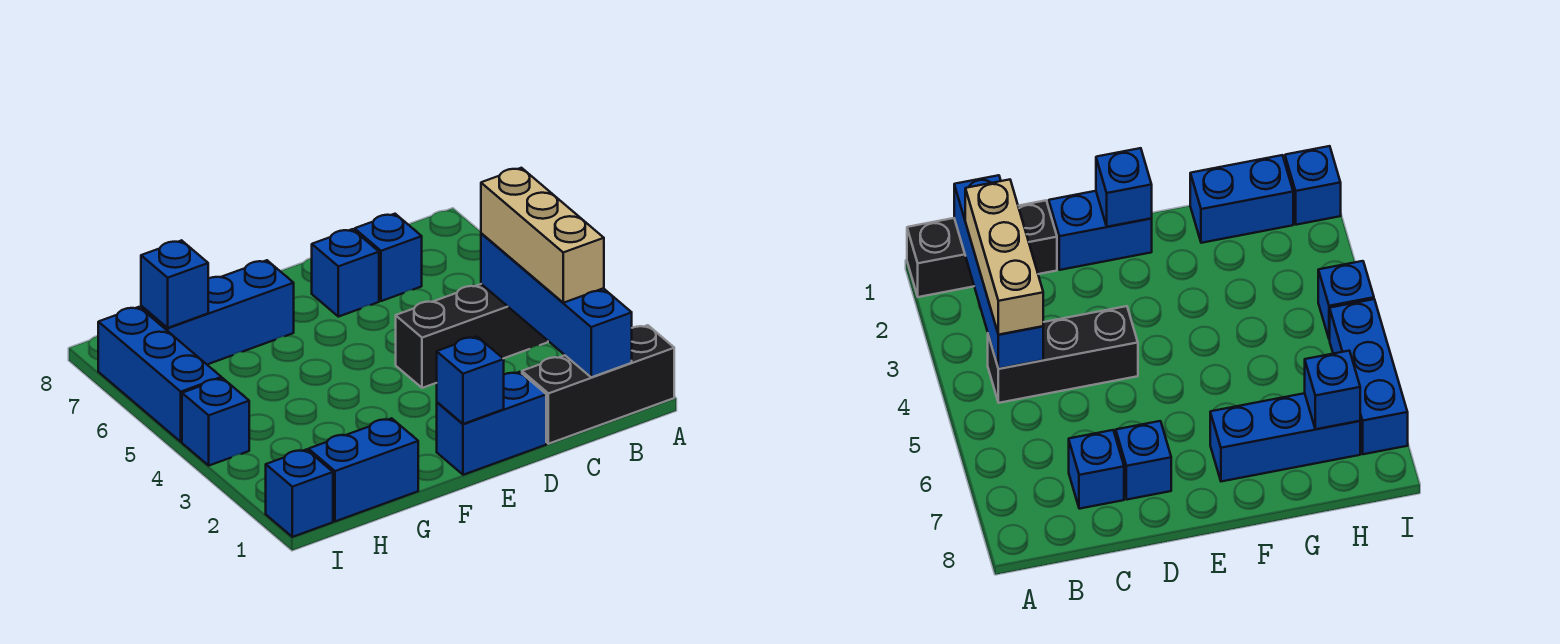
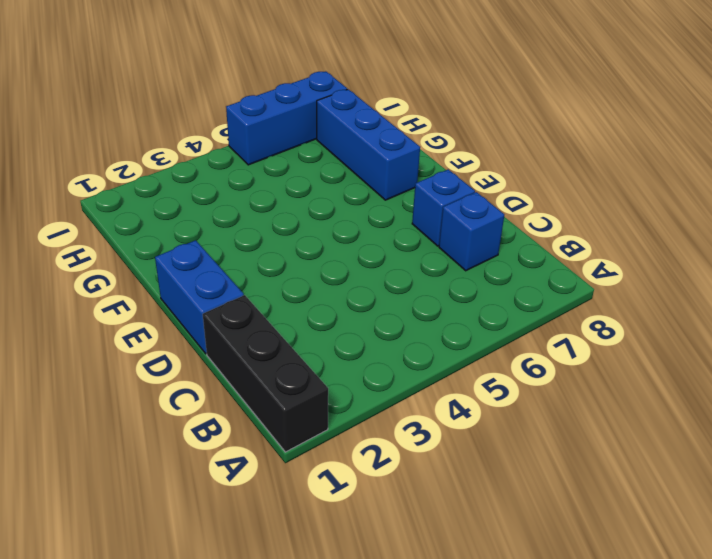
none -> black 1x3 brick [396,284,548,388]
none -> blue 1x2 brick [308,418,418,521]
none -> blue 1x1 brick [266,449,333,537]

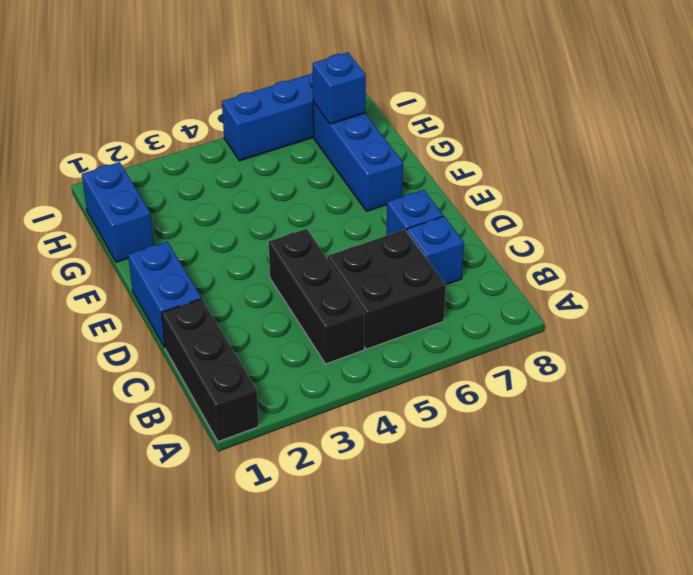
black 2x2 brick [328,230,446,349] -> none
none -> blue 1x1 brick [266,449,333,537]
none -> blue 1x1 brick [182,378,249,465]
none -> blue 1x4 brick [481,234,632,377]

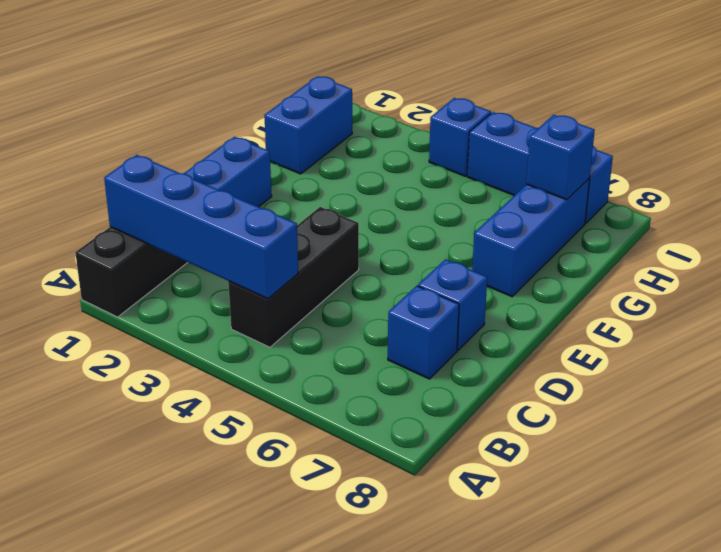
none -> blue 1x1 brick [266,449,333,537]
none -> blue 1x1 brick [437,337,504,424]
none -> tan 1x3 brick [481,168,604,303]

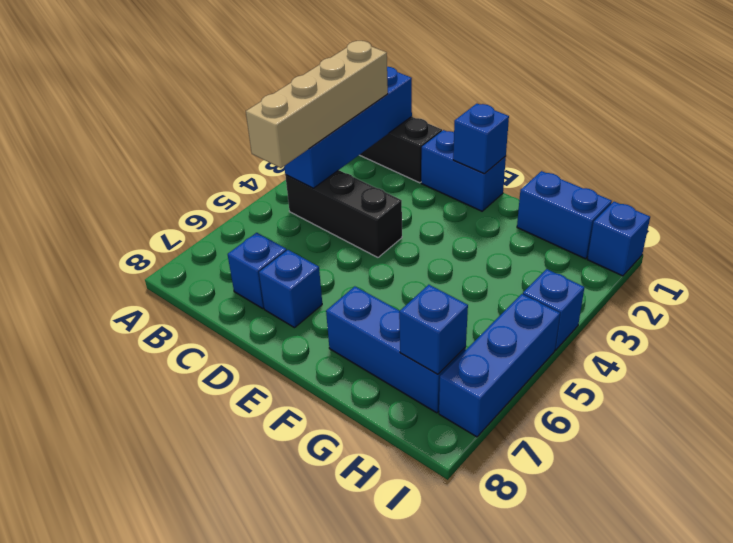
tan 1x4 brick [246,41,388,168] -> tan 1x3 brick [481,168,604,303]

